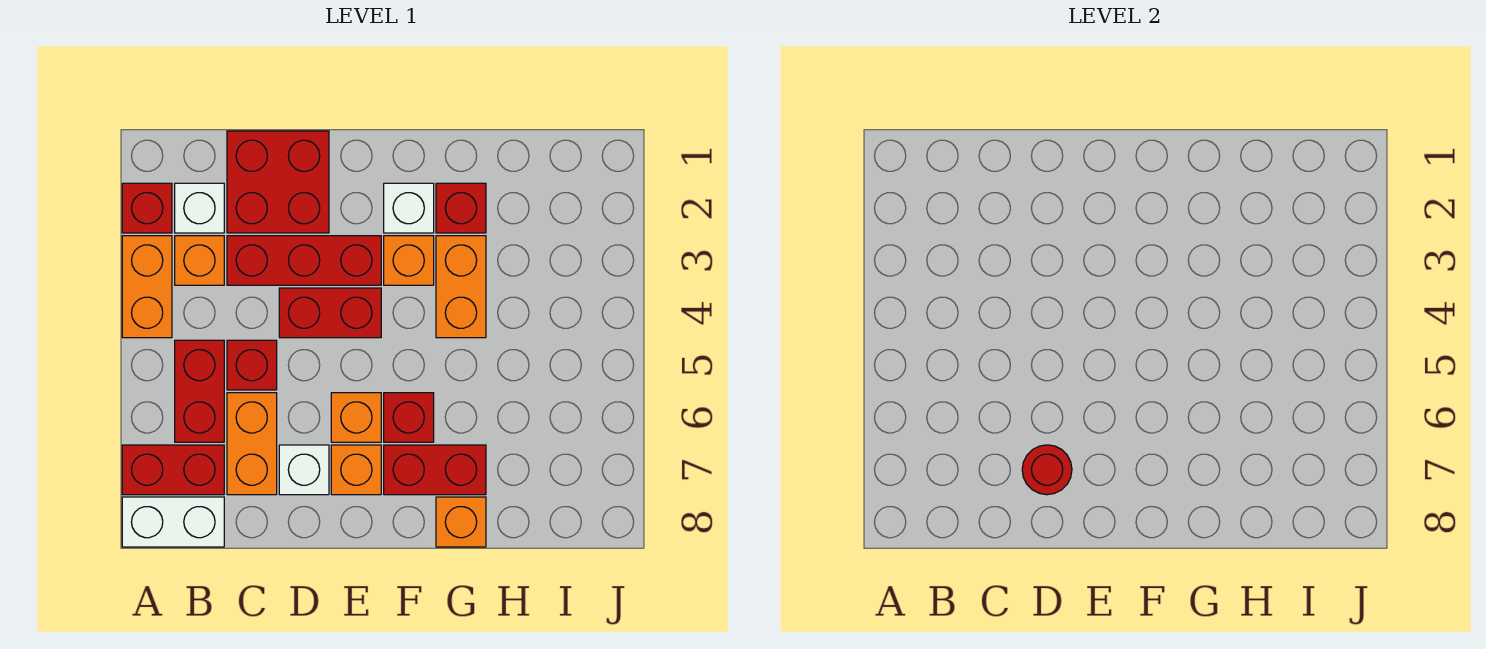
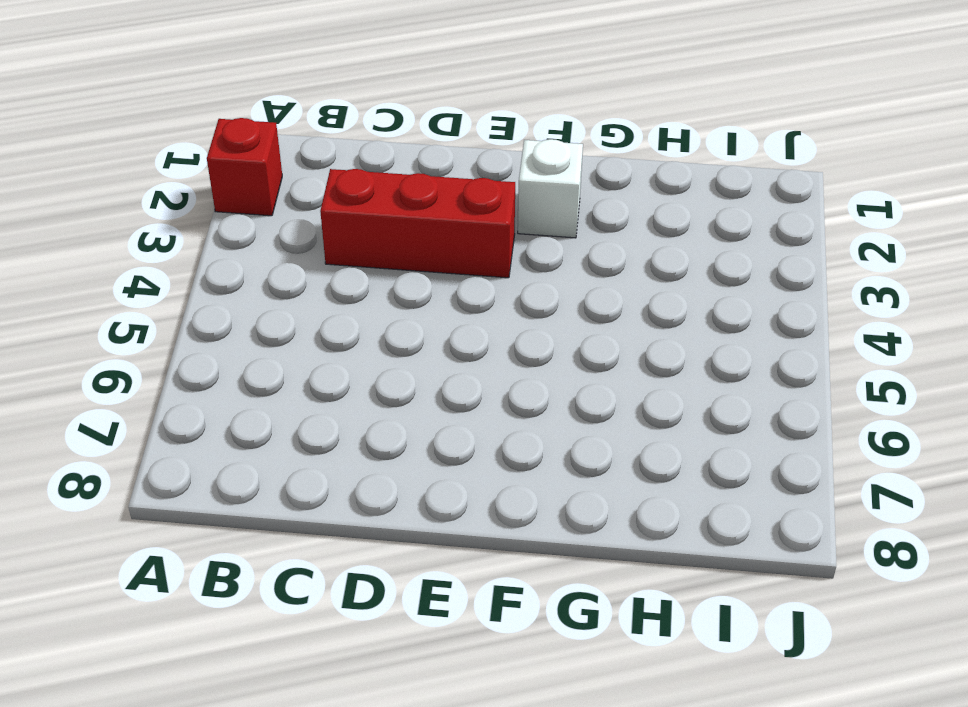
none -> orange 1x2 brick [122,236,172,338]
none -> red 1x2 brick [122,445,224,495]
none -> white 1x2 brick [122,497,224,547]

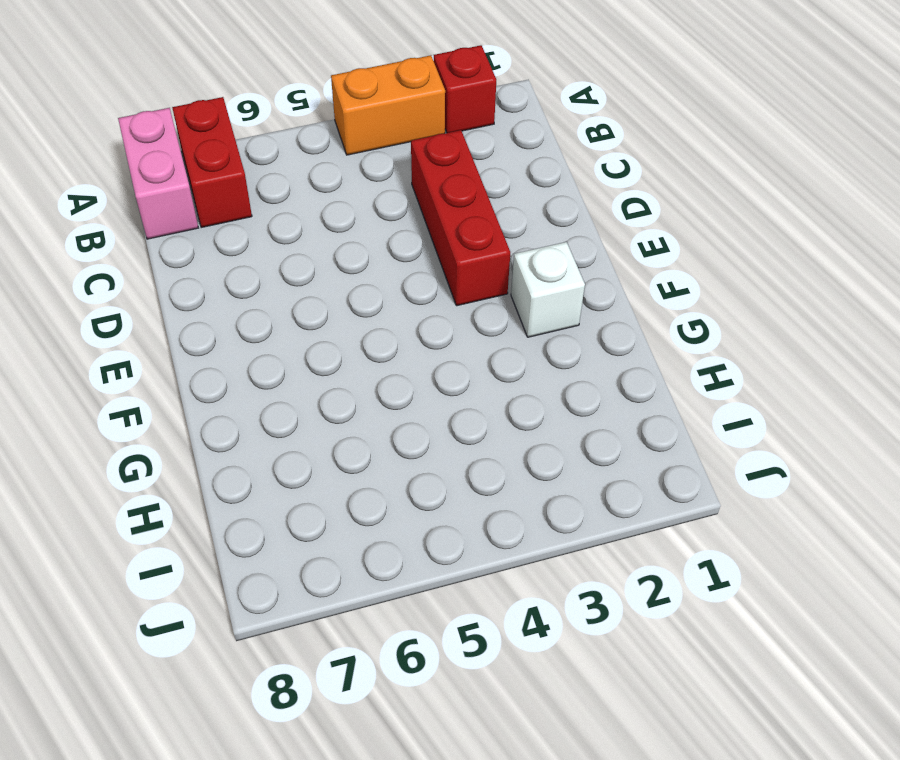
pink 1x2 brick [118,108,198,239] -> white 1x2 brick [122,497,224,547]
none -> white 1x1 brick [175,183,224,233]
none -> orange 1x1 brick [175,236,224,285]
none -> red 1x2 brick [175,340,224,442]

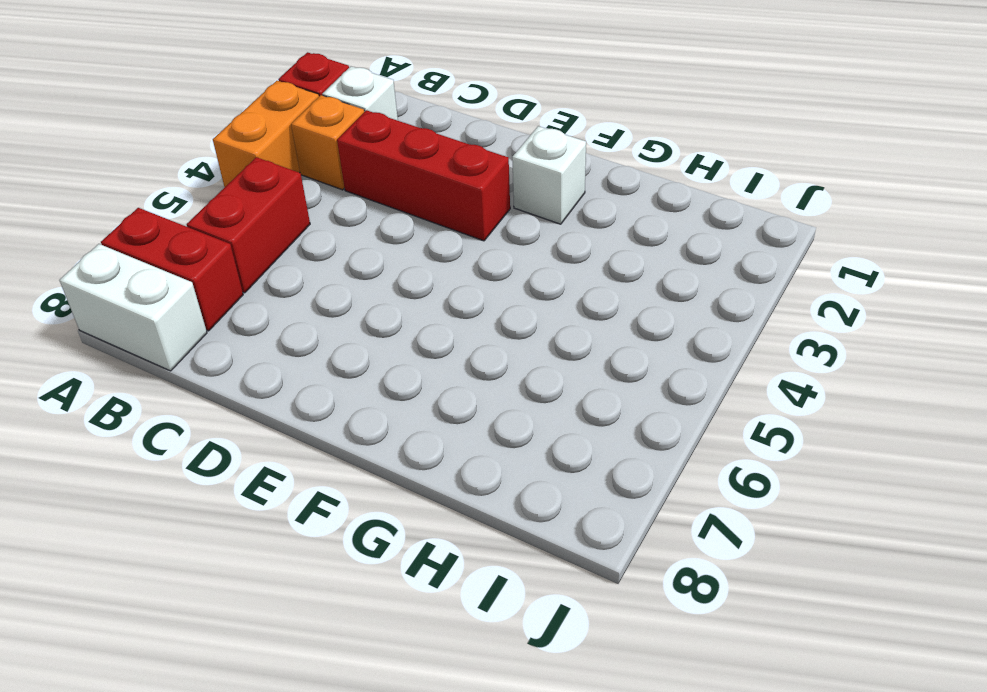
none -> red 2x2 brick [227,131,329,233]
none -> red 1x1 brick [227,340,277,390]
none -> orange 1x2 brick [227,393,277,495]

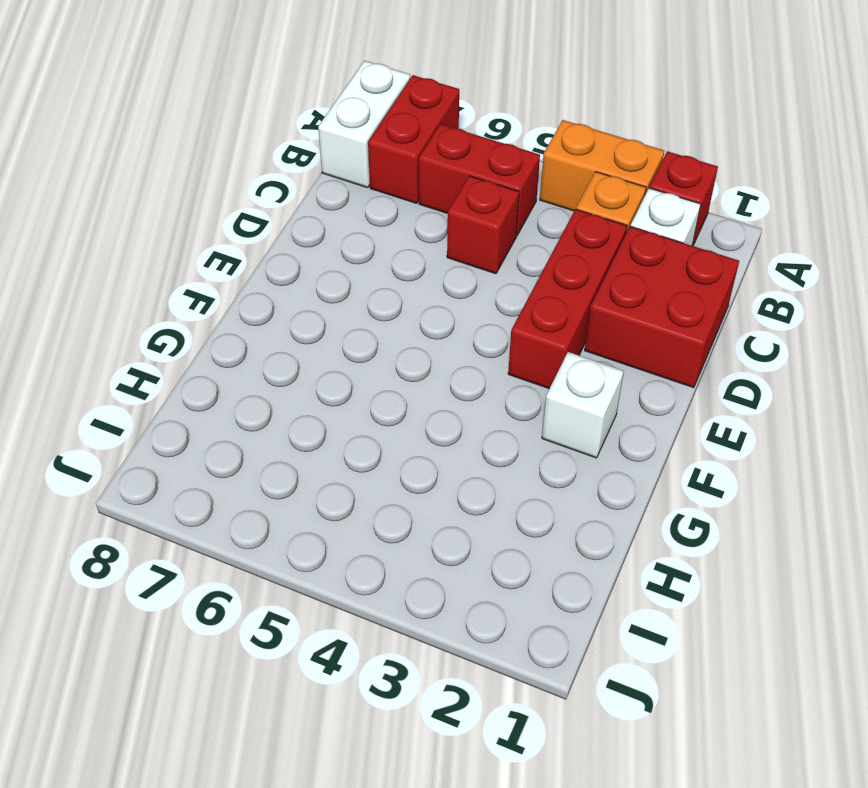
none -> orange 1x2 brick [227,393,277,495]
none -> red 1x2 brick [279,288,381,338]
none -> white 1x1 brick [279,445,329,495]

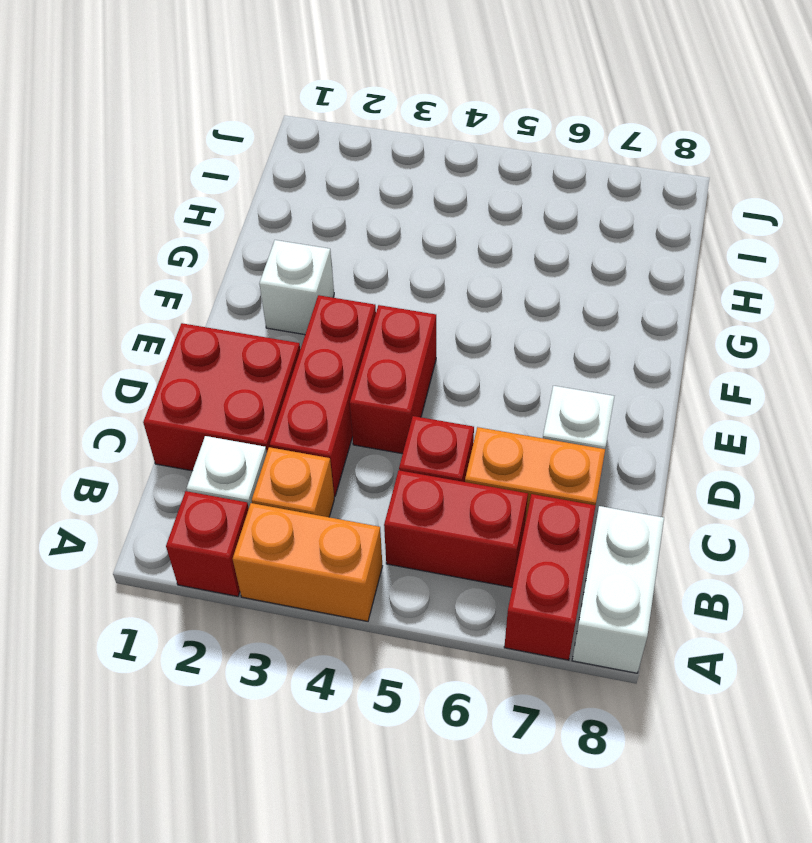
none -> orange 1x1 brick [331,393,381,442]
none -> orange 1x1 brick [331,445,381,495]
none -> orange 1x1 brick [384,236,434,285]

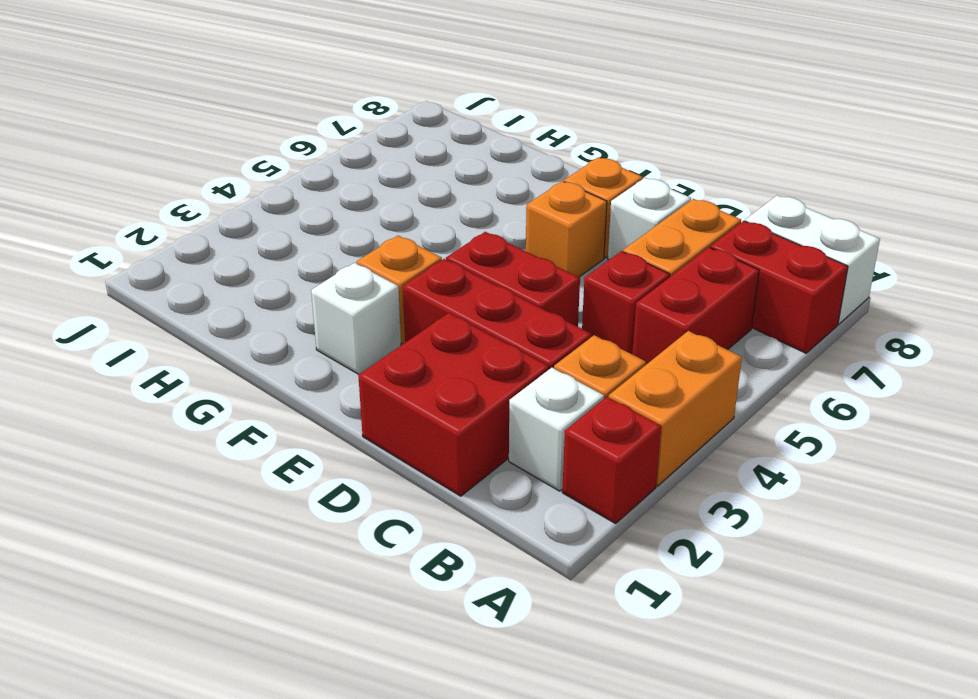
none -> red 1x1 brick [384,393,434,442]
none -> red 1x2 brick [384,445,486,495]
none -> red 1x1 brick [436,183,486,233]

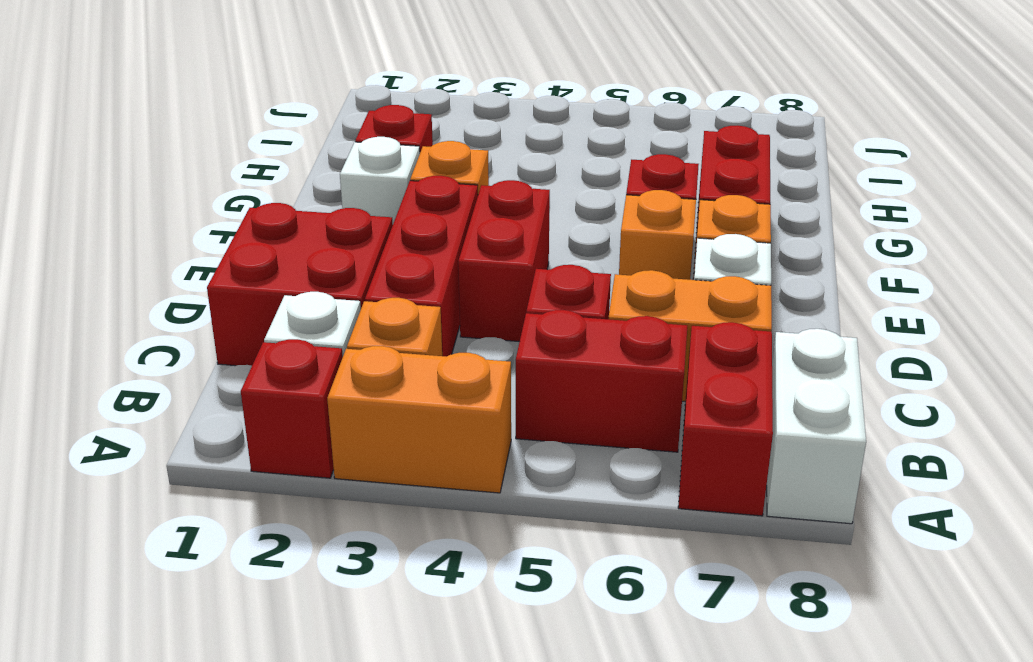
none -> orange 1x2 brick [436,236,486,338]
none -> orange 1x1 brick [436,497,486,547]
none -> red 1x1 round brick [1022,445,1072,495]

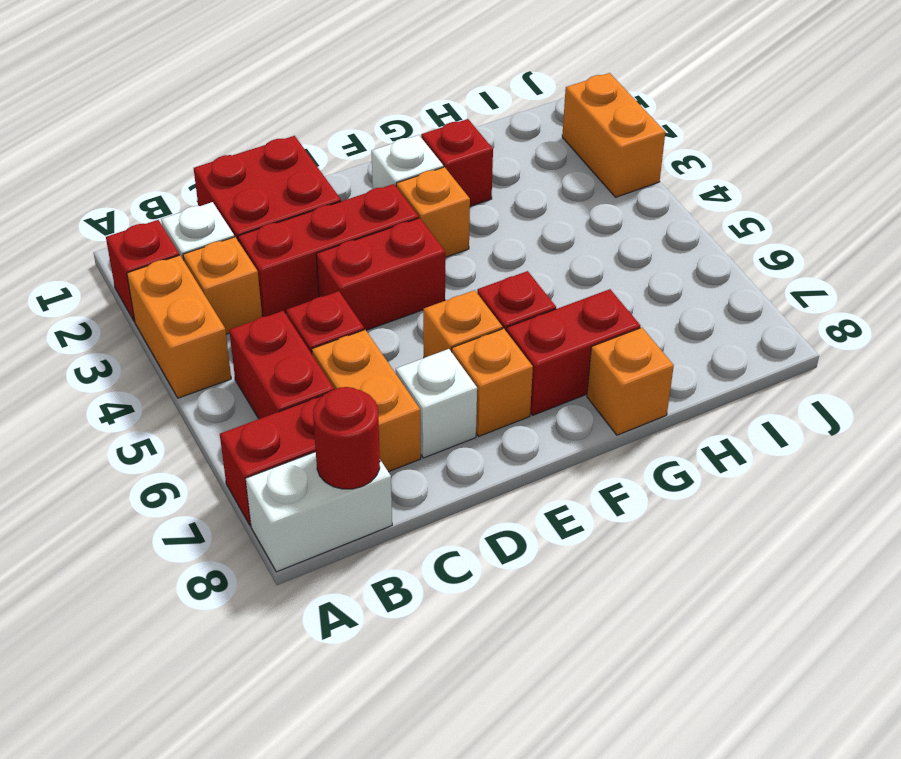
red 1x1 round brick [313,387,380,489] -> red 1x1 round brick moved to [1022,445,1072,495]
orange 1x2 brick [562,73,665,197] -> orange 1x2 brick moved to [436,236,486,338]

